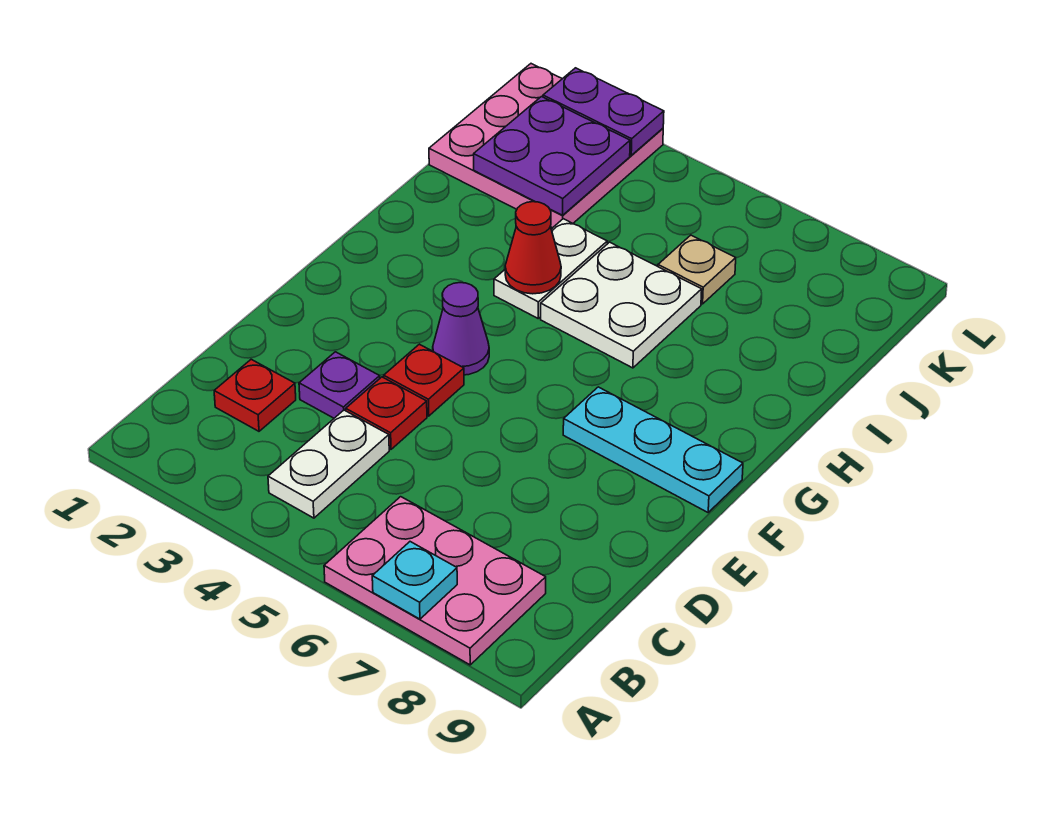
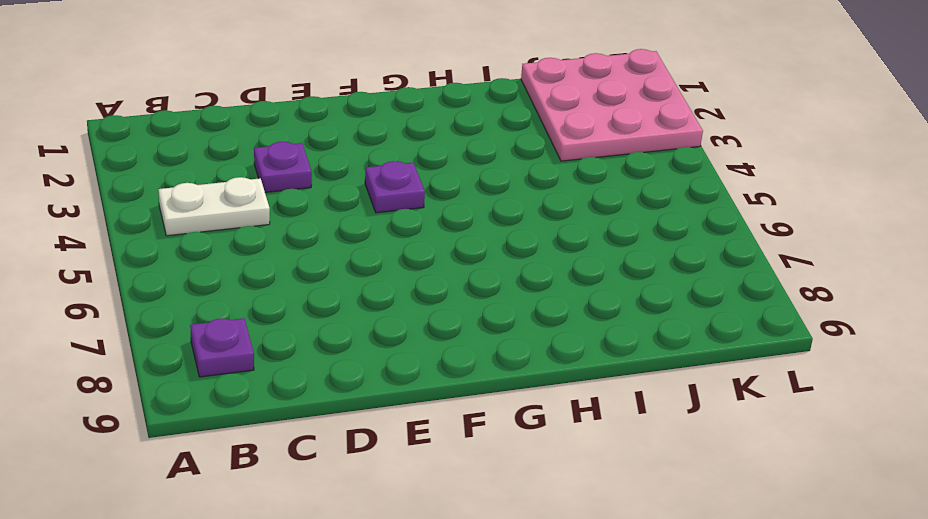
purple 1x1 plate [190,318,254,377] -> pink 2x3 plate [324,497,546,665]
purple 1x1 plate [365,161,425,213] -> purple 1x1 cone [433,283,489,375]
none -> red 1x1 plate [214,359,296,431]
none -> red 1x1 plate [346,377,427,449]
none -> red 1x1 plate [384,344,464,416]

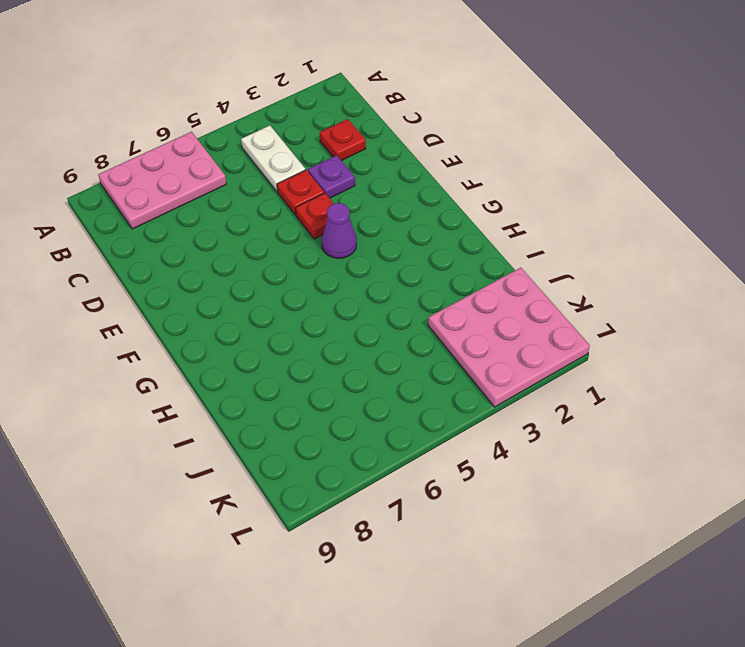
none -> cyan 1x3 plate [563,387,743,512]
none -> white 1x2 plate [494,219,607,318]
none -> white 2x2 plate [541,242,702,368]

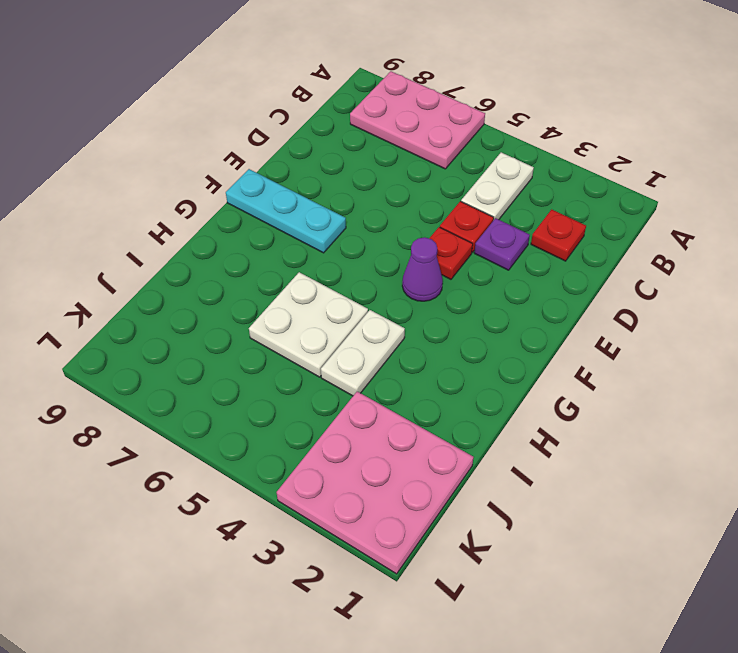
none -> tan 1x1 plate [658,235,736,304]
none -> cyan 1x1 plate [372,542,457,619]
none -> red 1x1 cone [505,202,561,294]

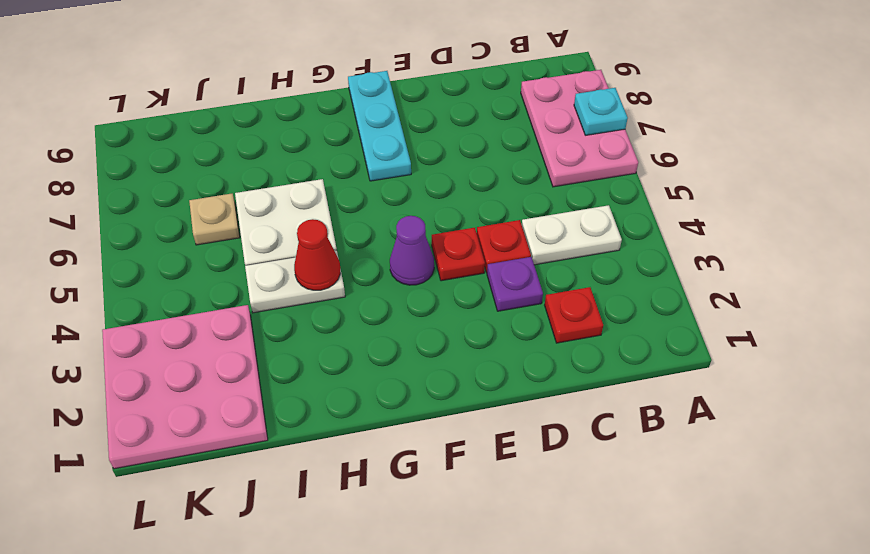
none -> purple 2x2 plate [474,97,630,215]
none -> purple 1x2 plate [543,68,664,156]

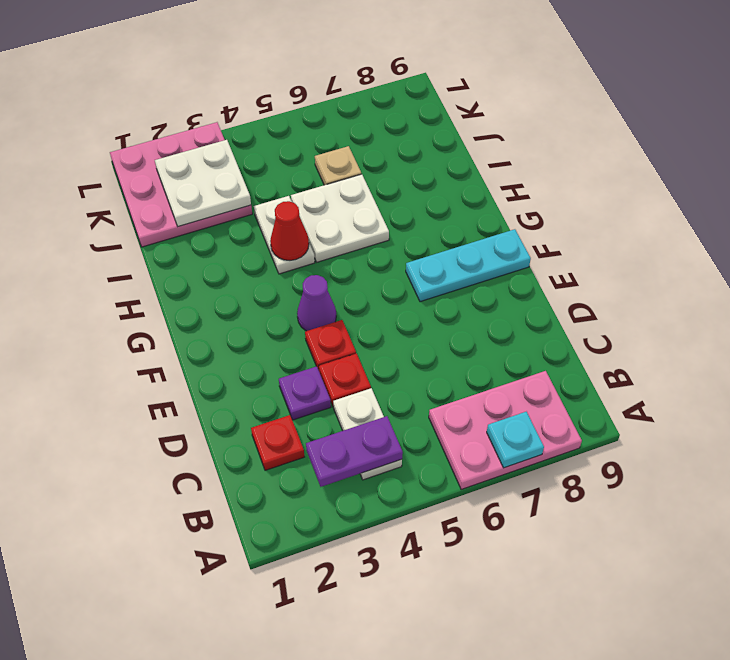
purple 1x2 plate [306,416,403,487] -> purple 1x2 plate moved to [543,68,664,156]
white 2x2 plate [155,140,251,226] -> purple 2x2 plate [474,97,630,215]

